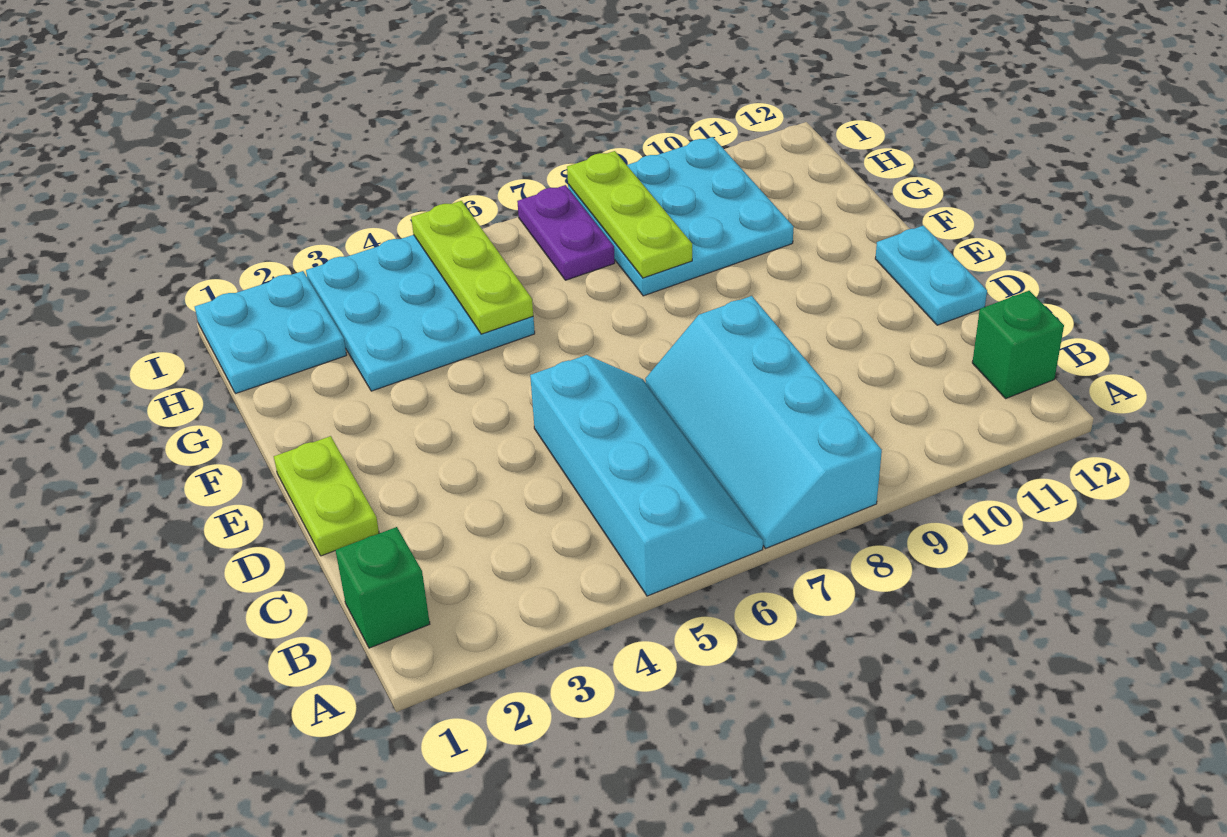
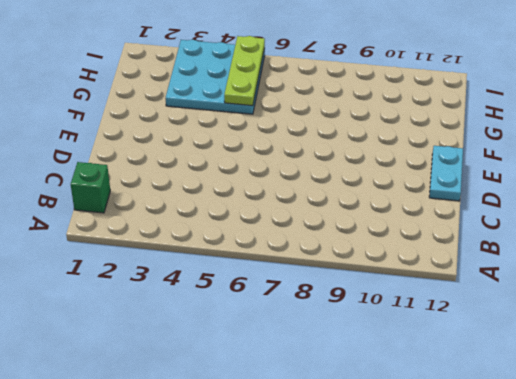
none -> cyan 2x4 slope [530,355,763,596]
none -> cyan 2x4 slope [645,296,882,548]
none -> green 1x1 brick [972,291,1064,398]

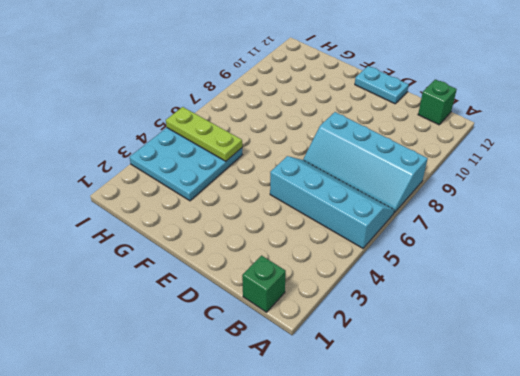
none -> lime 1x2 plate [274,436,379,556]
none -> cyan 3x3 plate [568,137,793,296]
none -> cyan 2x2 plate [195,271,346,394]

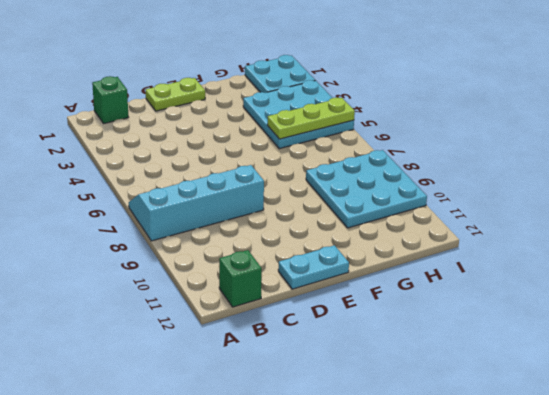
none -> cyan 2x4 slope [530,355,763,596]
none -> purple 1x2 plate [517,185,615,280]
none -> lime 1x3 plate [567,151,692,278]

